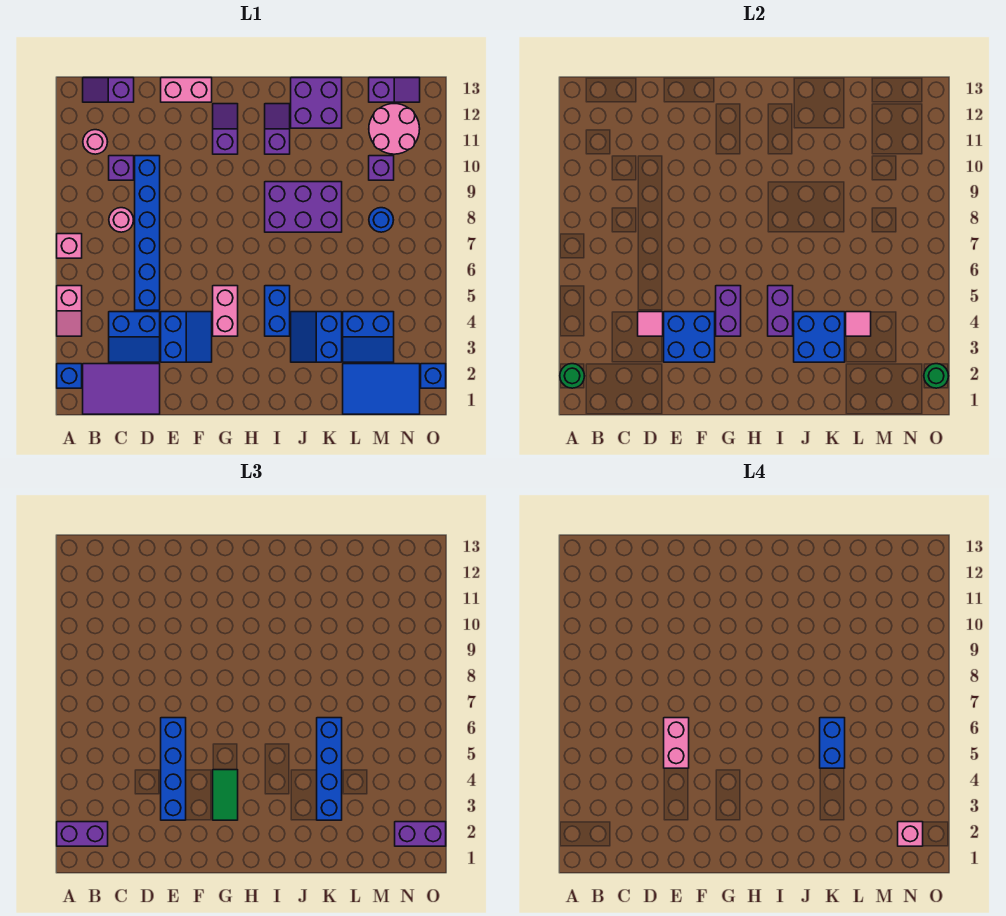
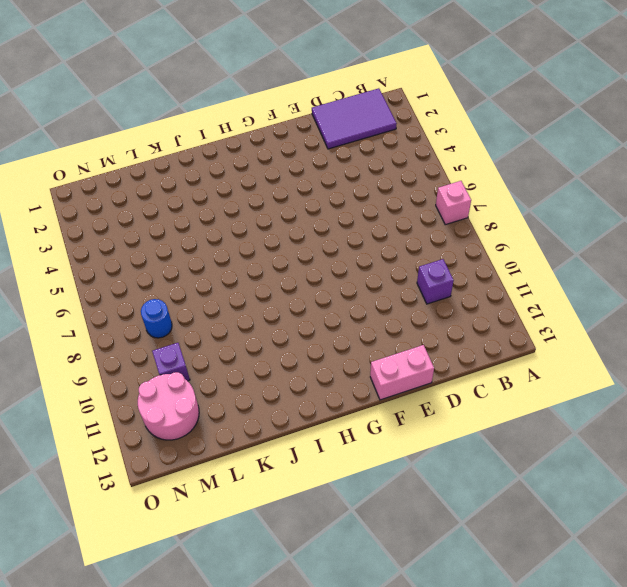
none -> blue 1x1 brick [57,364,82,388]
none -> pink 1x2 slope [57,286,82,336]
none -> pink 1x1 round brick [83,130,107,154]
none -> purple 1x2 slope [83,78,134,102]

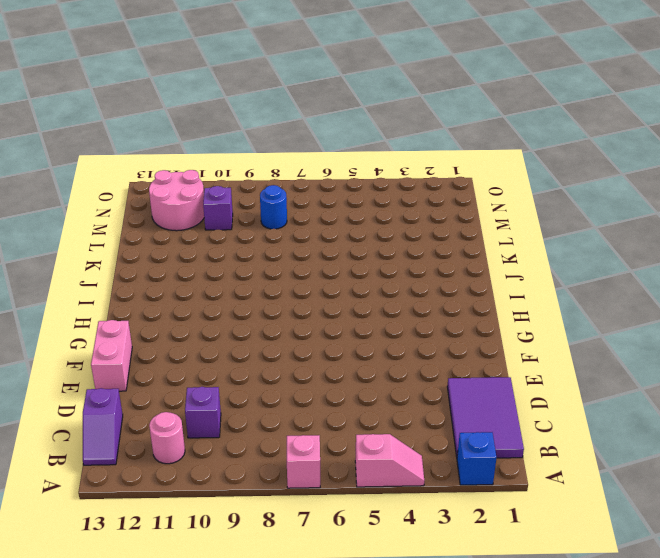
none -> blue 2x2 slope [109,312,160,362]
none -> pink 1x1 round brick [109,208,133,232]
none -> blue 1x6 brick [135,156,160,310]
none -> blue 2x2 slope [161,312,212,362]

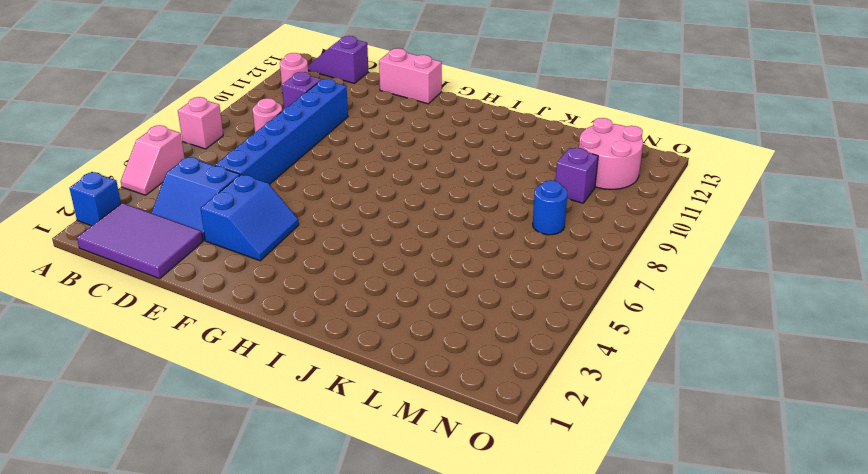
none -> pink 1x2 brick [213,286,238,336]
none -> purple 1x2 slope [213,104,238,154]
none -> blue 1x2 brick [265,286,290,336]
none -> purple 2x3 brick [265,182,342,232]

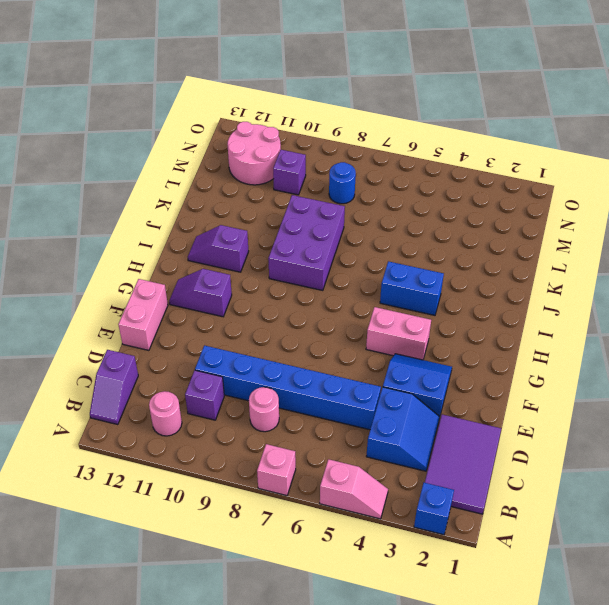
none -> blue 2x2 slope [291,312,342,362]
none -> purple 2x2 brick [291,78,342,128]
none -> blue 2x3 tile [343,364,420,414]
none -> blue 2x2 slope [343,312,394,362]

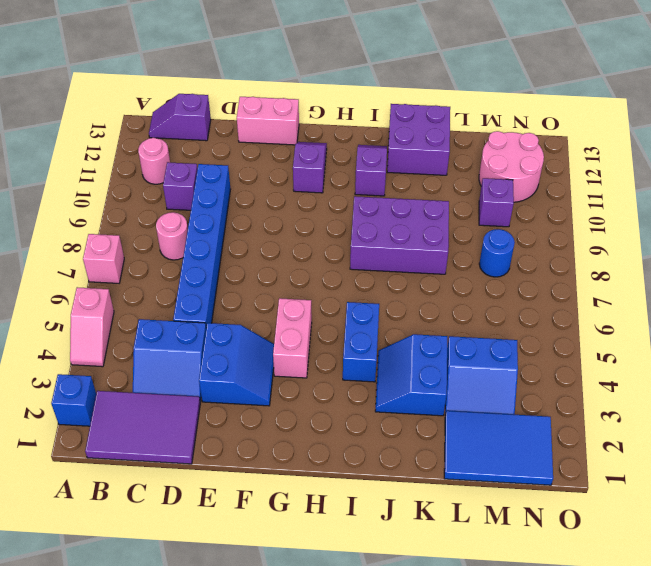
none -> purple 1x2 slope [369,78,420,102]
none -> blue 1x1 brick [421,364,446,388]
none -> green 1x1 round brick [560,364,584,388]
none -> pink 1x1 tile [638,312,663,336]

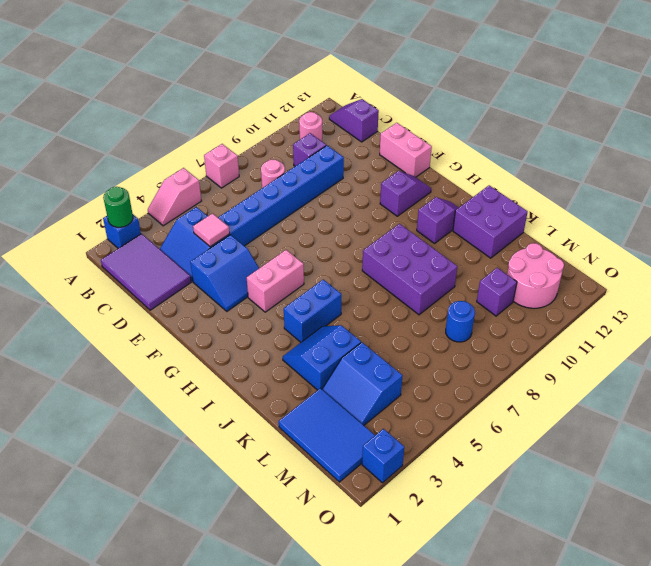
none -> purple 1x2 slope [369,78,420,102]
none -> blue 2x2 brick [664,312,715,362]
none -> purple 1x2 brick [716,286,741,336]
none -> purple 1x2 brick [768,286,793,336]

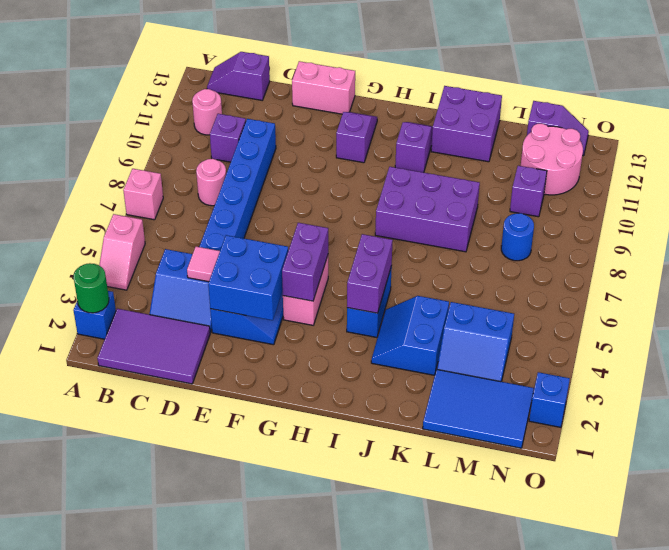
none -> blue 2x2 brick [794,312,845,362]
none -> pink 1x1 tile [846,312,871,336]
none -> green 1x1 round brick [924,364,948,388]
none -> purple 1x2 brick [57,822,108,846]

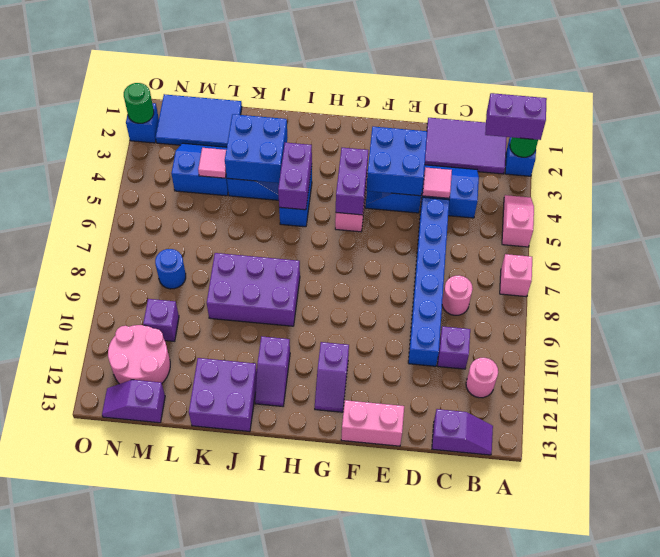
none -> blue 1x4 brick [161,718,186,820]
none -> green 1x2 tile [213,770,238,820]
none -> blue 1x4 brick [317,718,342,820]
none -> purple 1x2 brick [395,822,446,846]

